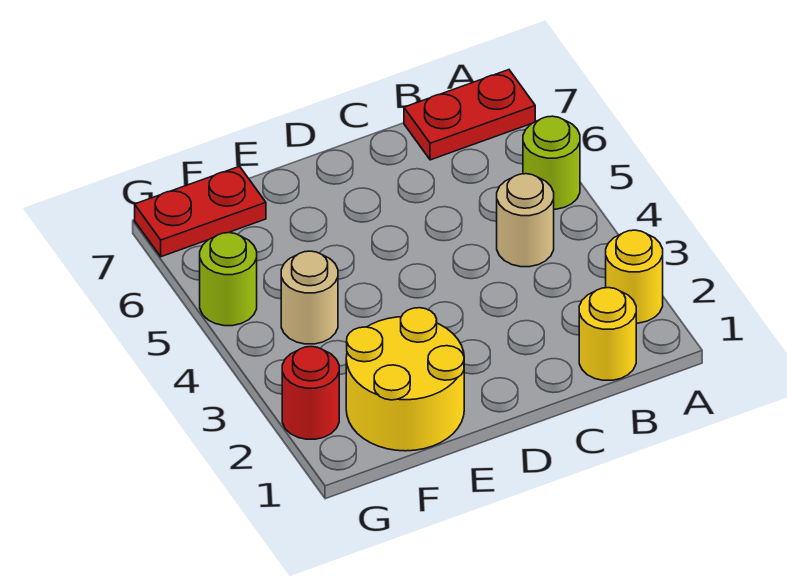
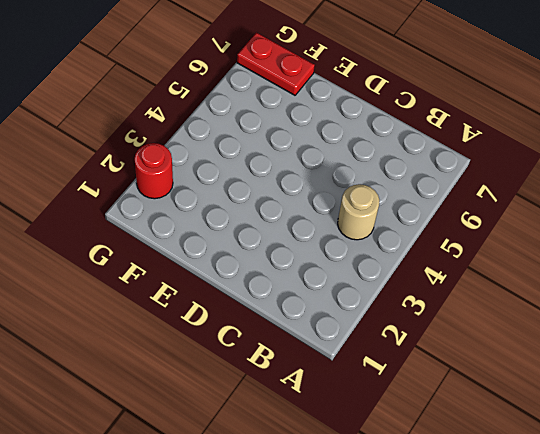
none -> yellow 1x1 round brick [606,230,663,323]
none -> lime 1x1 round brick [523,116,580,209]

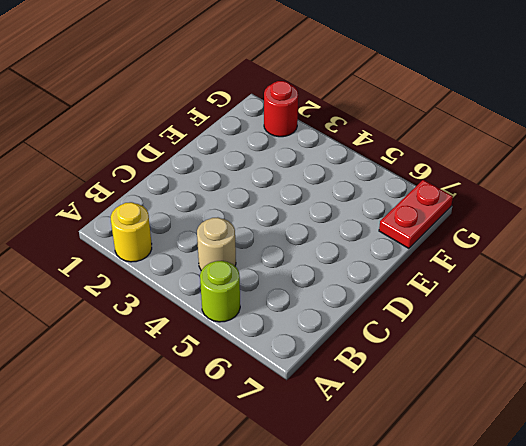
none -> red 1x2 plate [404,70,535,160]
none -> yellow 1x1 round brick [579,288,636,380]

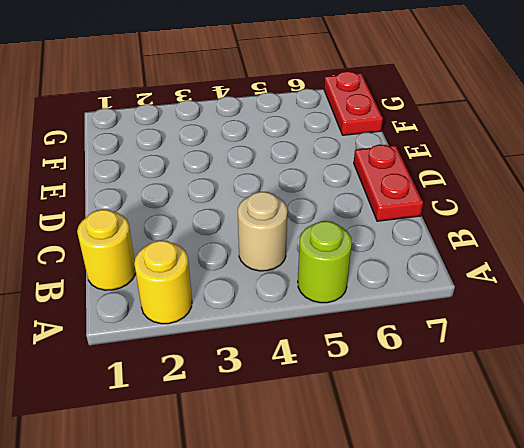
red 1x2 plate [354,145,423,221] -> red 1x2 plate moved to [404,70,535,160]
none -> yellow 2x2 round brick [346,308,464,451]
none -> tan 1x1 round brick [281,251,338,344]

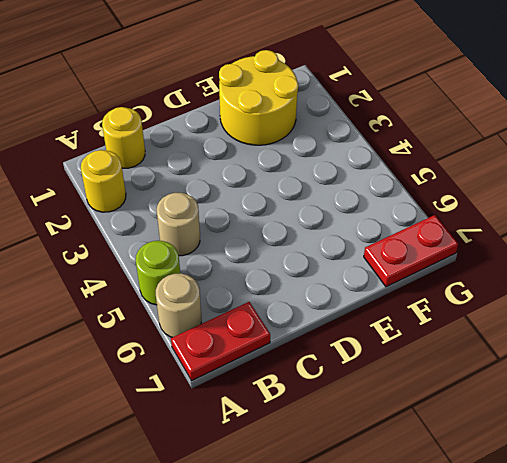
tan 1x1 round brick [156,273,201,337] -> tan 1x1 round brick moved to [281,251,338,344]
none -> red 1x1 round brick [282,346,339,439]
none -> lime 1x1 round brick [200,233,257,326]

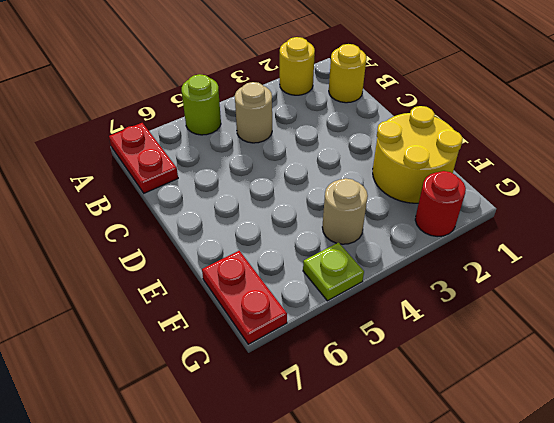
lime 1x1 plate [303,243,364,301] -> lime 1x1 round brick [200,233,257,326]

